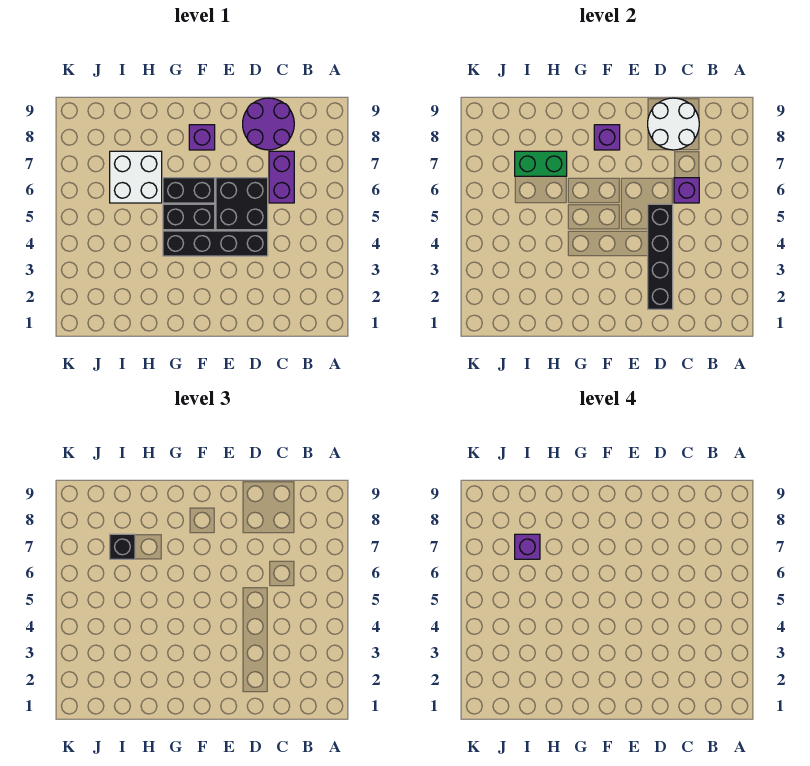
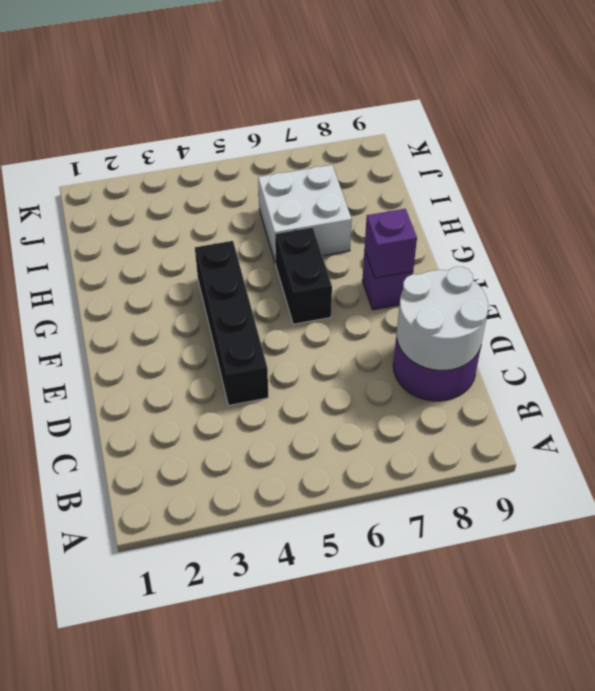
none -> purple 1x2 brick [269,151,294,203]
none -> black 2x2 brick [216,178,268,230]
none -> black 1x2 brick [163,204,215,230]

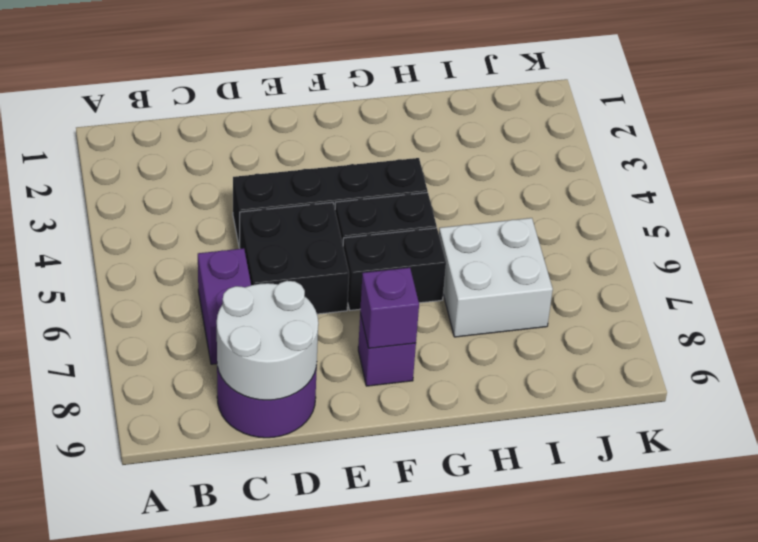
none -> purple 1x1 brick [674,178,699,203]
none -> black 1x4 brick [648,204,673,309]
none -> green 1x2 brick [515,151,567,176]

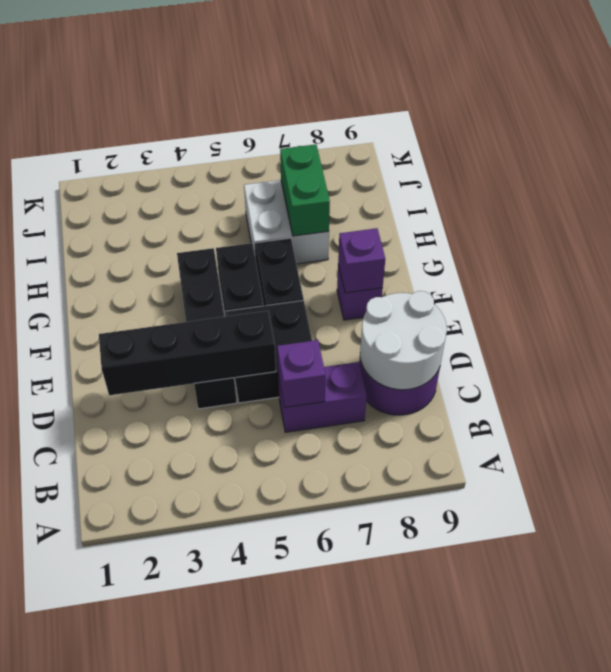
none -> black 1x1 brick [110,534,135,559]
none -> purple 1x1 brick [515,534,540,559]

